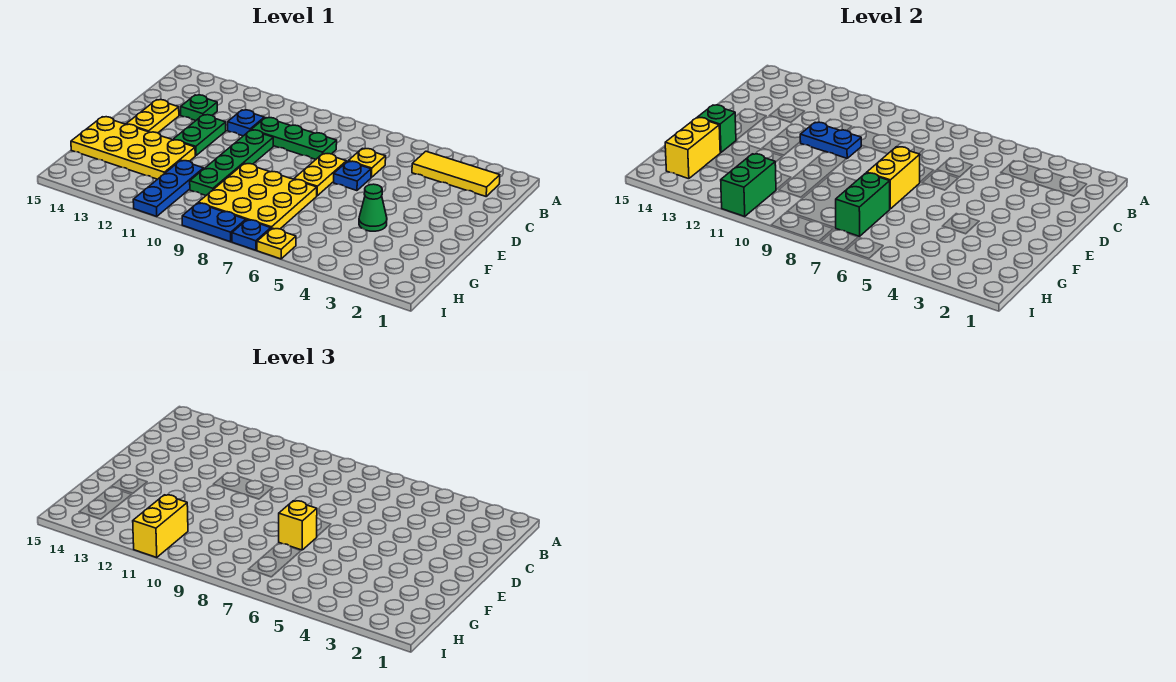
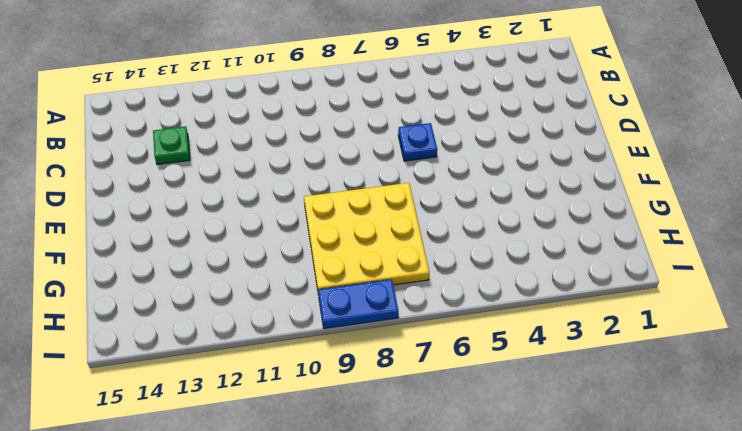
none -> yellow 1x3 tile [412,151,500,196]
none -> yellow 1x1 plate [349,148,386,177]
none -> green 1x3 plate [251,118,337,159]

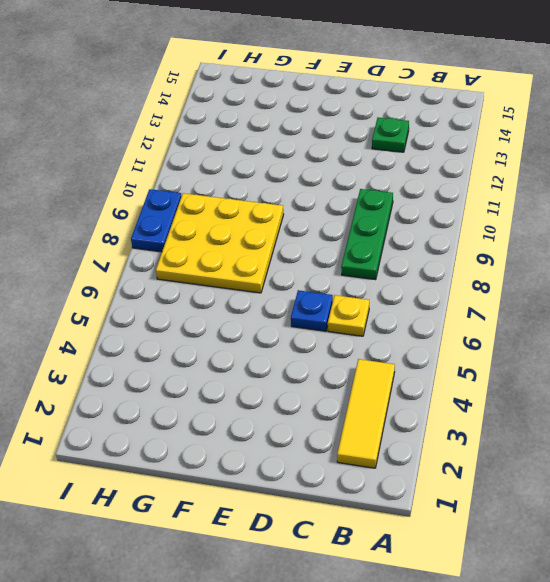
none -> blue 1x1 plate [228,110,264,136]
none -> yellow 1x2 plate [294,153,346,196]
none -> green 1x4 plate [190,130,273,195]

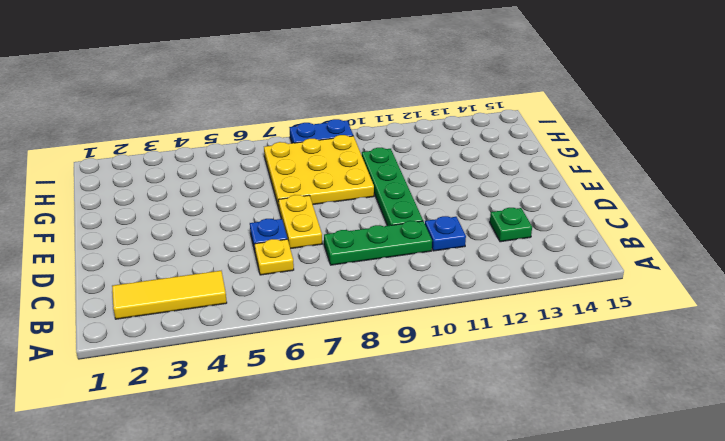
none -> green 1x2 plate [173,115,226,156]
none -> yellow 1x2 plate [126,100,179,133]
none -> green 1x1 cone [359,184,387,231]

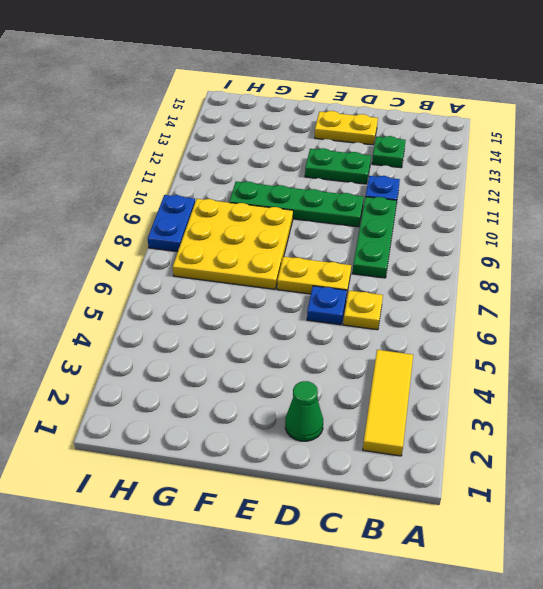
green 1x1 cone [285,381,323,441] -> green 1x1 cone moved to [359,184,387,231]
none -> yellow 2x4 plate [71,117,195,179]
none -> blue 1x3 plate [133,160,204,216]
none -> yellow 1x1 plate [257,228,296,259]

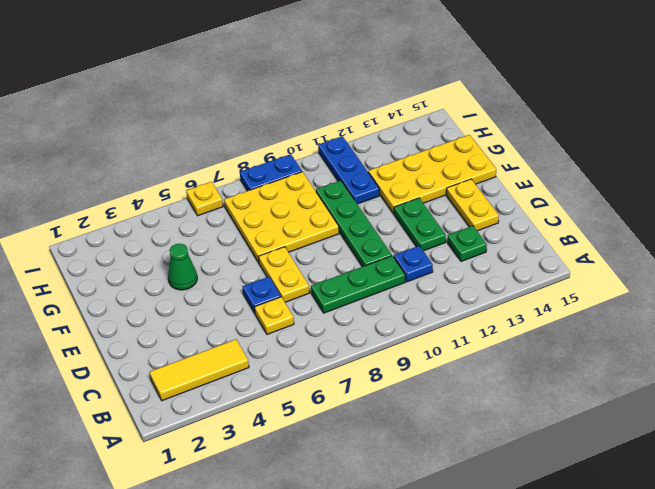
none -> blue 1x1 plate [232,220,271,250]
none -> blue 1x2 plate [800,122,862,159]
none -> yellow 1x2 brick [867,147,920,209]

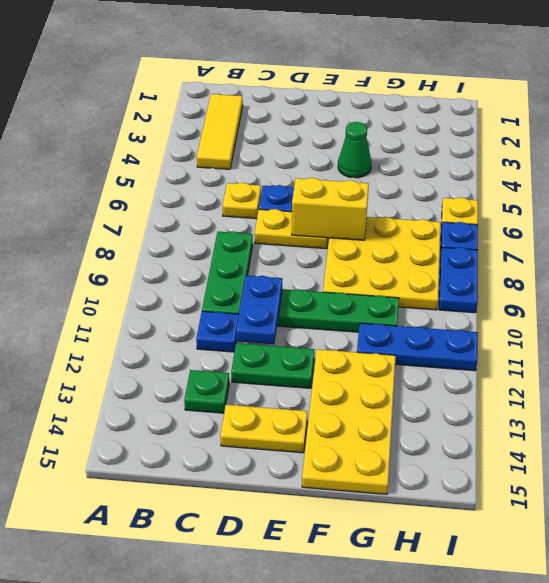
none -> green 1x1 brick [698,105,736,153]
none -> green 1x2 brick [836,173,890,236]
none -> yellow 1x2 brick [665,118,720,179]

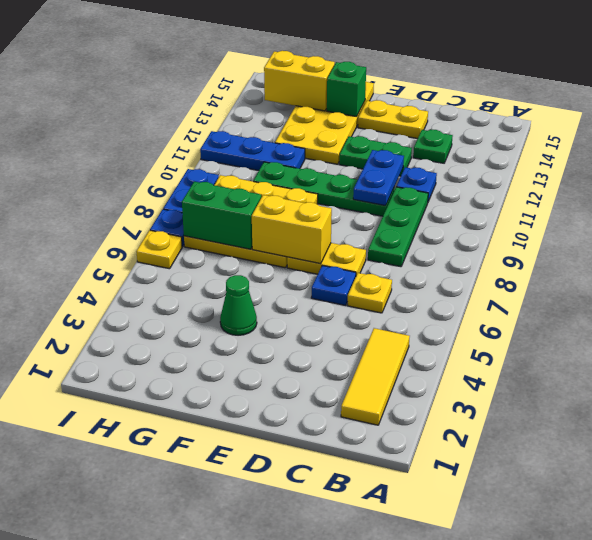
none -> green 1x2 brick [721,154,776,216]
none -> yellow 1x1 brick [279,501,317,550]
none -> yellow 1x2 brick [133,495,188,557]

